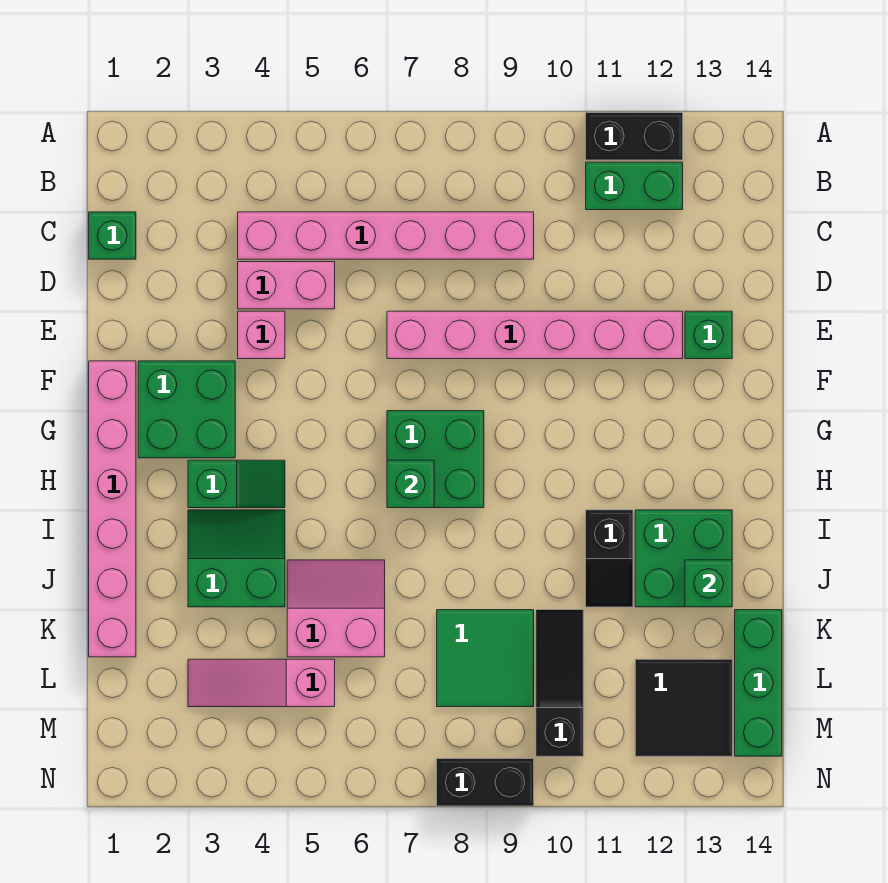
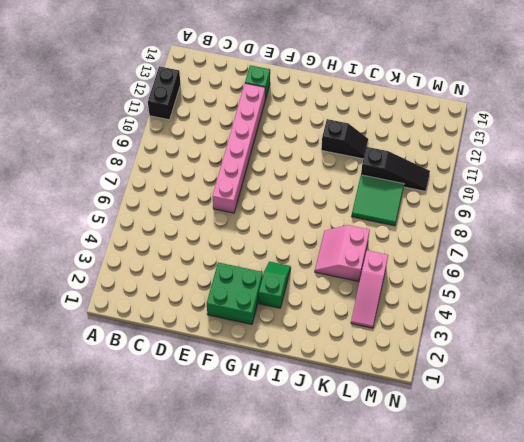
black 1x3 slope [361,147,430,191] -> black 1x3 slope turned to [536,610,583,756]
none -> green 1x2 brick [586,162,683,210]
none -> green 1x1 brick [89,212,136,259]
none -> pink 1x6 brick [238,212,534,259]

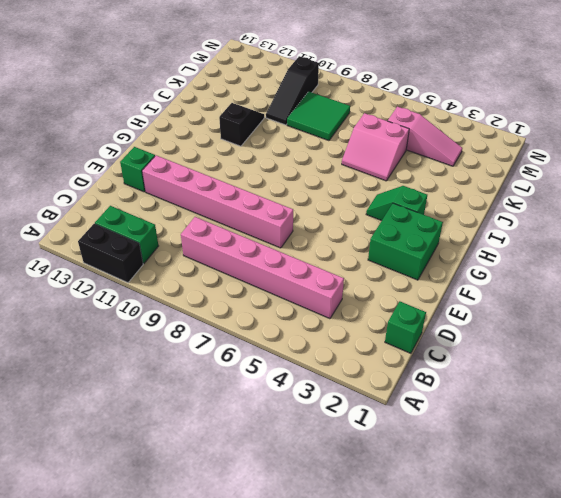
none -> pink 1x2 brick [238,262,335,309]
none -> pink 1x1 brick [238,311,285,359]
none -> pink 1x6 brick [89,361,136,657]

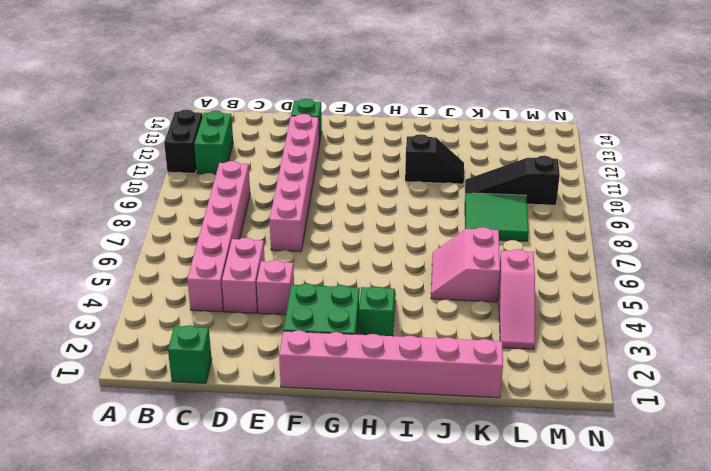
none -> green 2x2 brick [387,411,484,508]
none -> green 2x2 slope [188,510,285,607]
none -> green 2x2 brick [635,510,732,607]

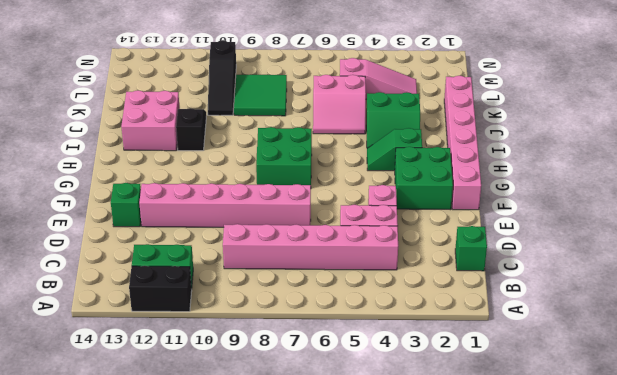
pink 2x2 brick [121,90,180,151] -> green 2x2 brick [635,510,732,607]
none -> green 1x3 brick [735,610,782,756]
none -> black 2x2 tile [635,659,732,756]
none -> black 1x2 brick [437,759,534,806]

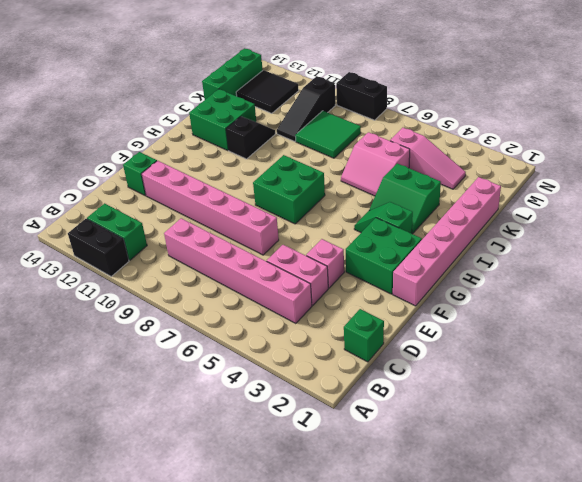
none -> green 1x1 brick [387,460,434,508]
none -> green 1x1 brick [685,560,732,607]

